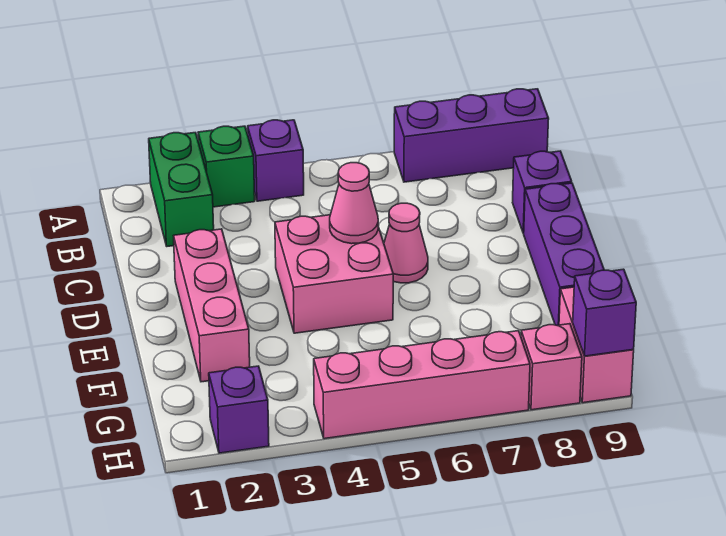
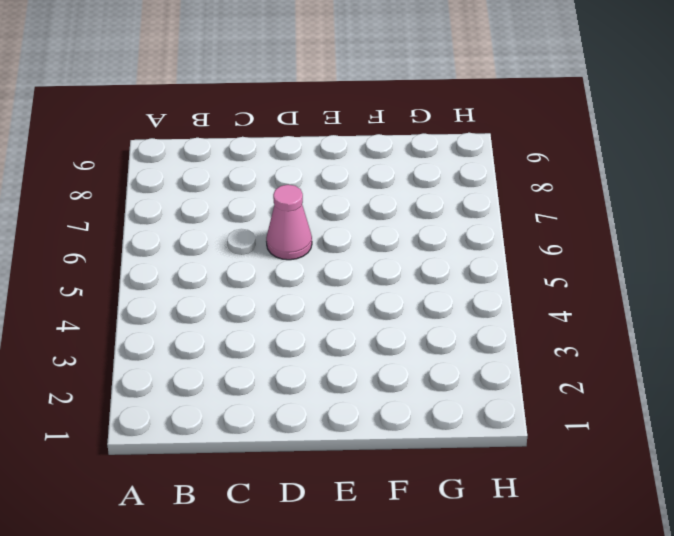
none -> green 1x2 brick [149,133,214,246]
none -> green 1x1 brick [198,126,255,207]
none -> purple 1x1 brick [248,120,304,201]

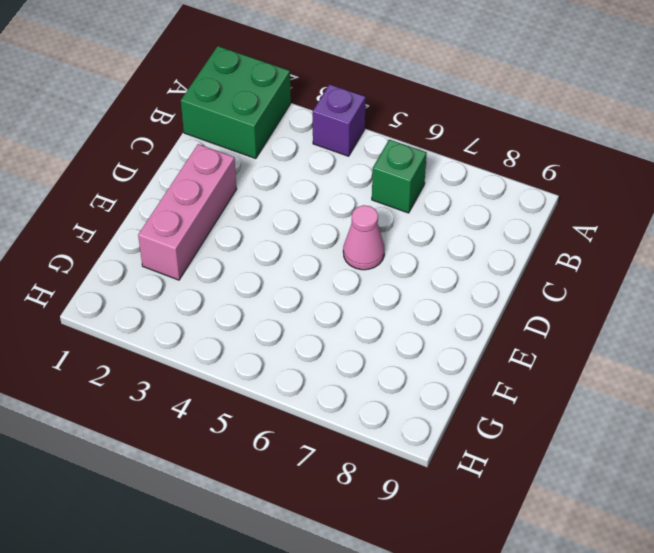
green 2x2 brick [181,46,291,159] -> green 1x2 brick [149,133,214,246]
green 1x1 brick [372,139,427,213] -> green 1x1 brick moved to [198,126,255,207]
none -> purple 1x3 brick [394,89,549,182]
none -> purple 1x1 brick [513,151,572,233]
none -> pink 2x2 brick [275,215,393,333]

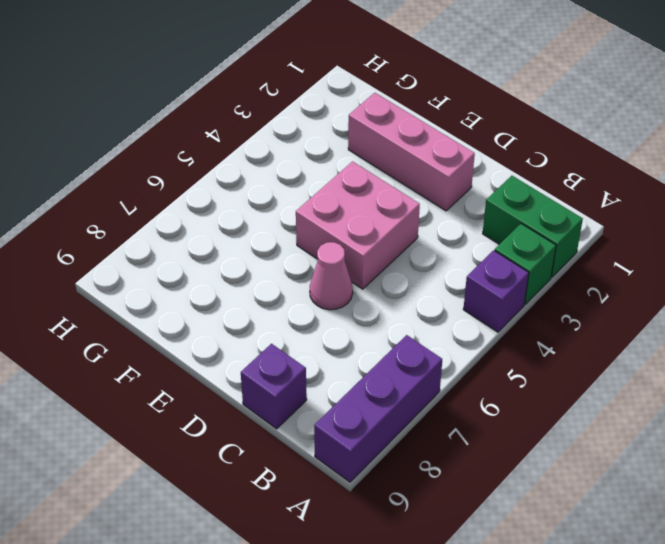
none -> purple 1x3 brick [524,183,604,325]
none -> pink 1x2 brick [559,287,634,403]
none -> purple 1x1 brick [209,366,269,453]

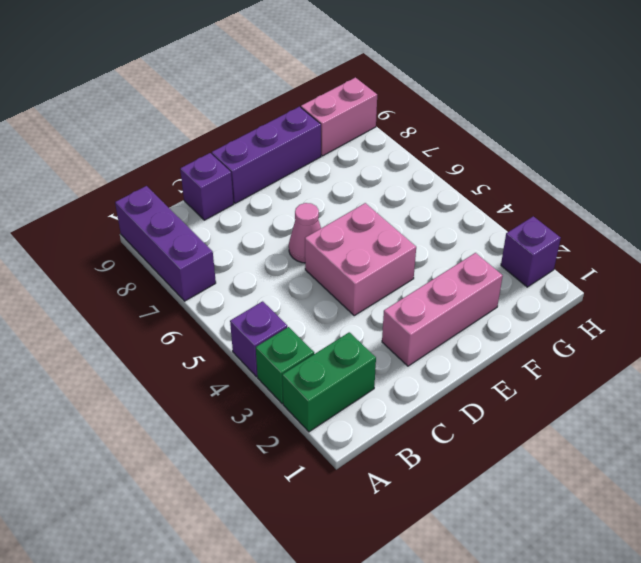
none -> pink 1x4 brick [314,331,530,439]
none -> pink 1x1 brick [521,324,582,410]
none -> pink 1x1 cone [330,163,378,244]

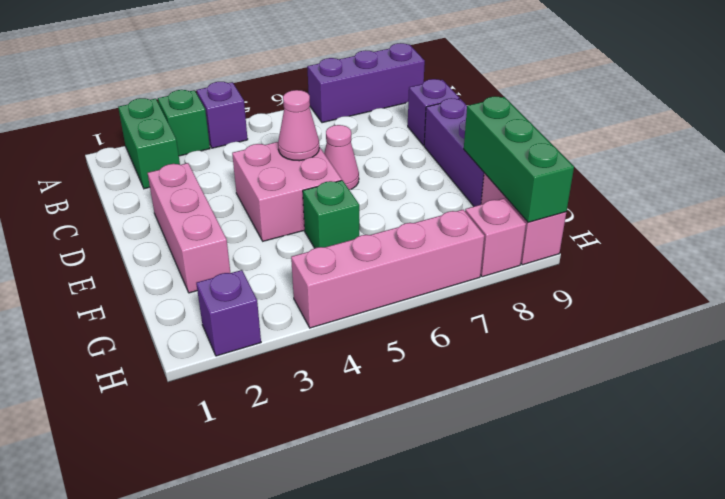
green 1x1 brick [303,180,359,248] -> none
green 1x3 brick [464,96,574,222] -> purple 1x1 brick [573,269,636,356]

